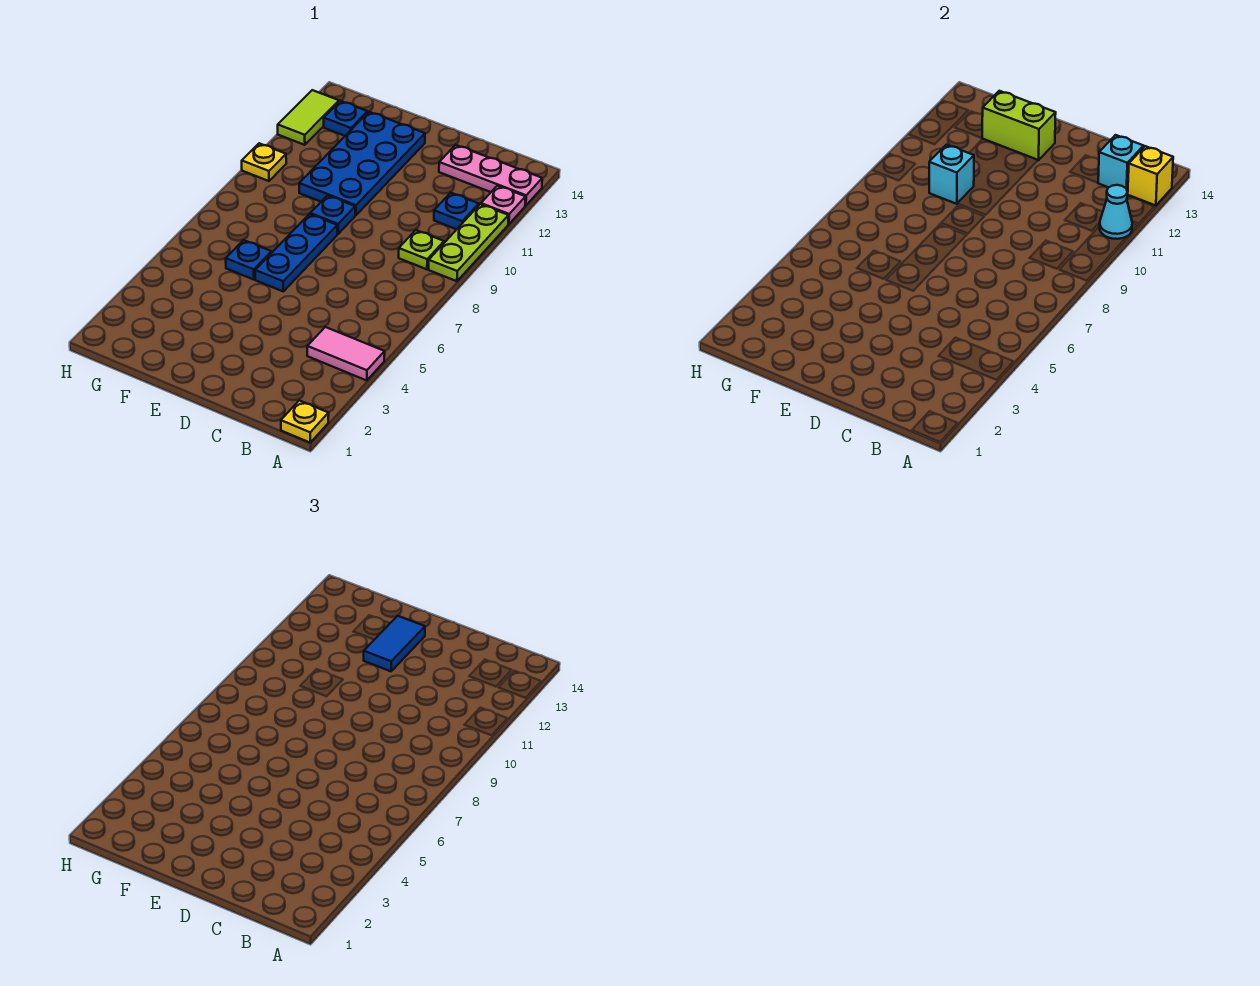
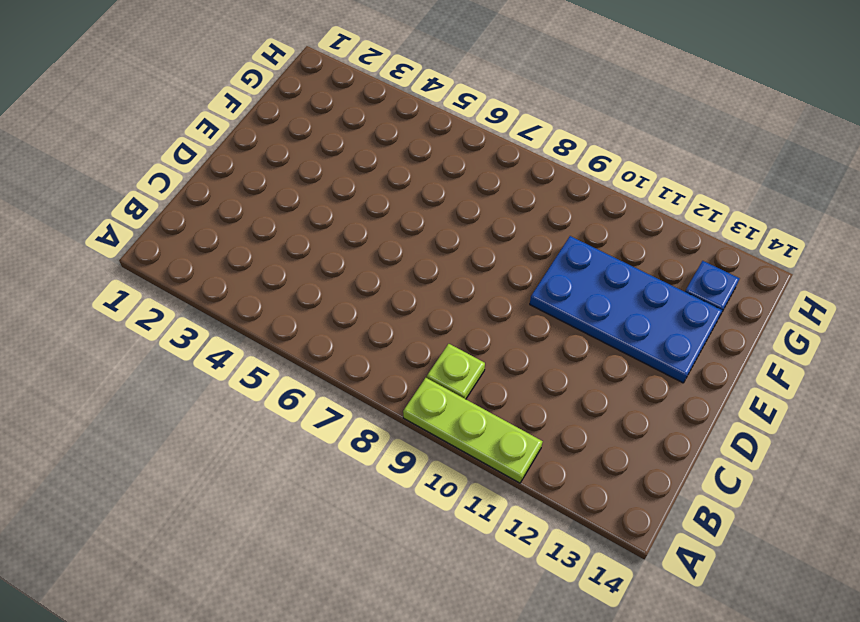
none -> yellow 1x1 plate [281,400,329,443]
none -> pink 1x2 tile [307,327,385,381]
none -> pink 1x1 plate [481,186,525,224]

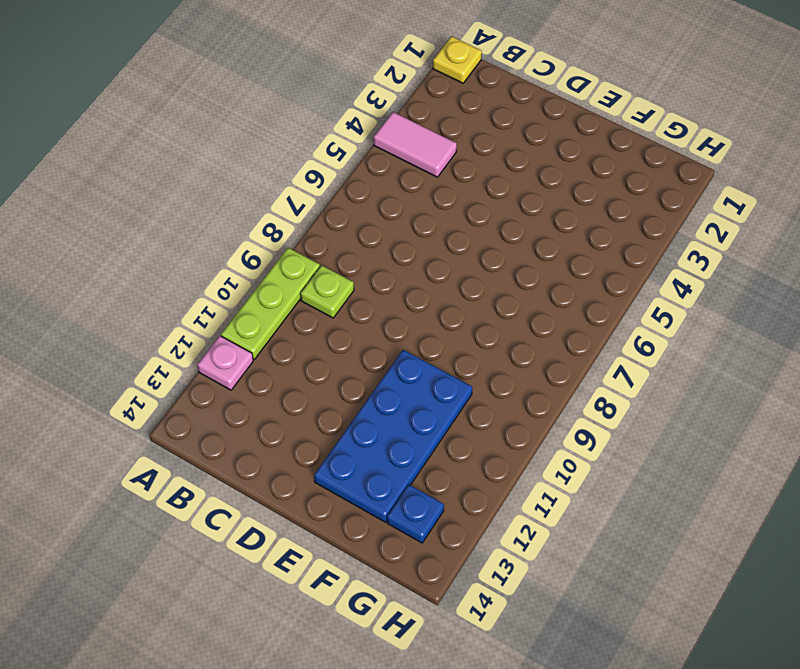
none -> pink 1x3 plate [439,145,542,206]
none -> blue 1x1 plate [434,193,479,229]
none -> blue 1x3 plate [255,214,337,291]

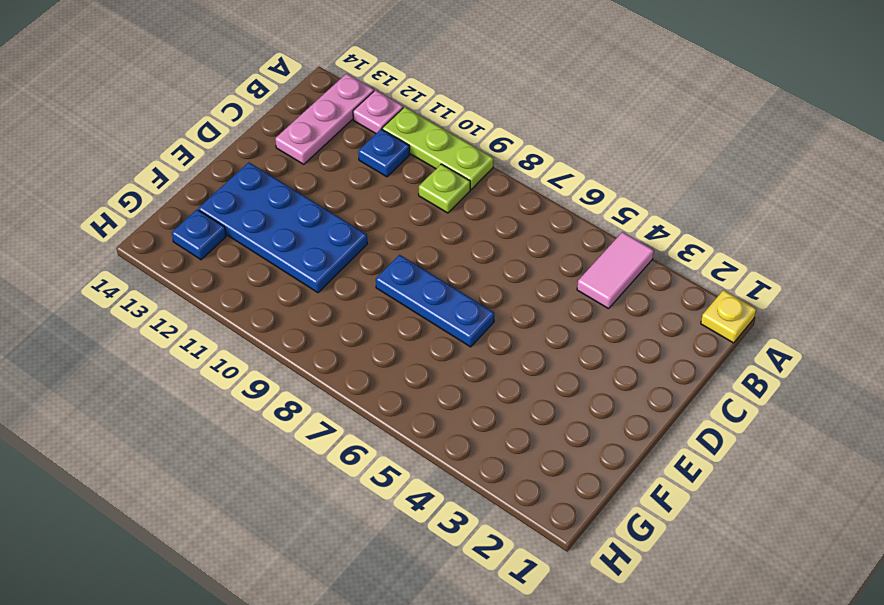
none -> blue 1x1 plate [310,195,355,234]
none -> blue 1x1 plate [226,240,271,280]
none -> yellow 1x1 plate [242,143,286,181]

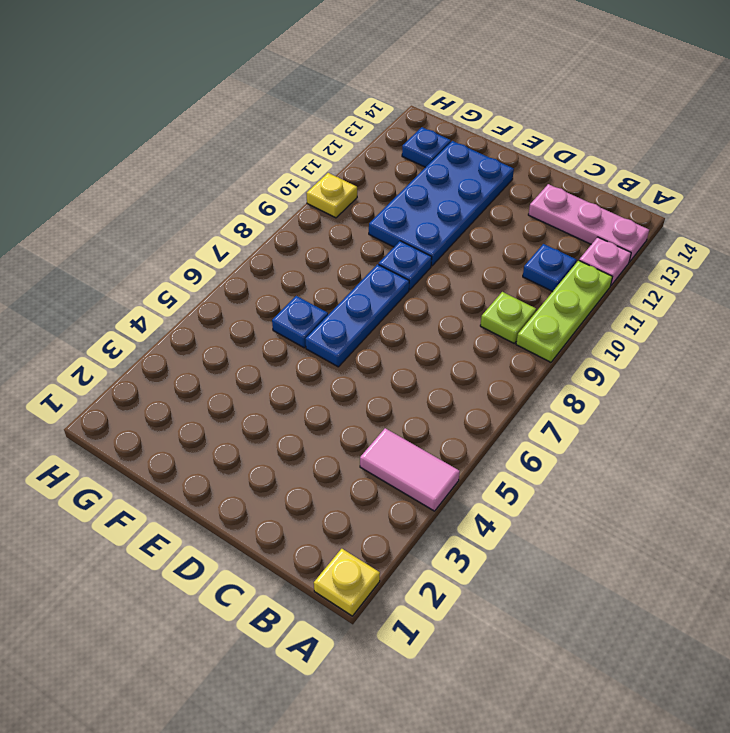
none -> lime 1x2 tile [278,90,339,145]
none -> cyan 1x1 cone [1100,185,1132,239]
none -> yellow 1x1 brick [1127,146,1173,206]

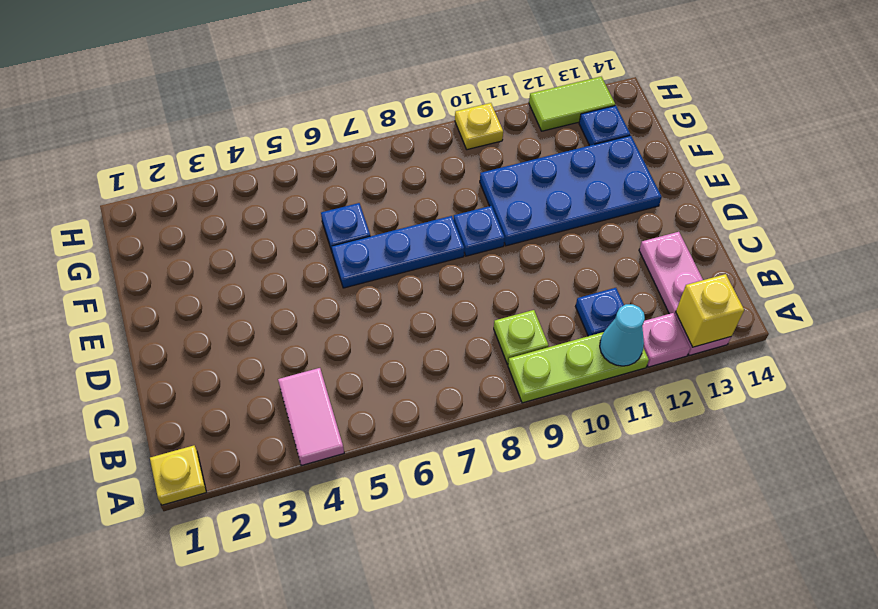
none -> cyan 1x1 brick [1098,135,1144,192]
none -> lime 1x2 brick [982,91,1056,160]
none -> cyan 1x1 brick [929,145,974,204]

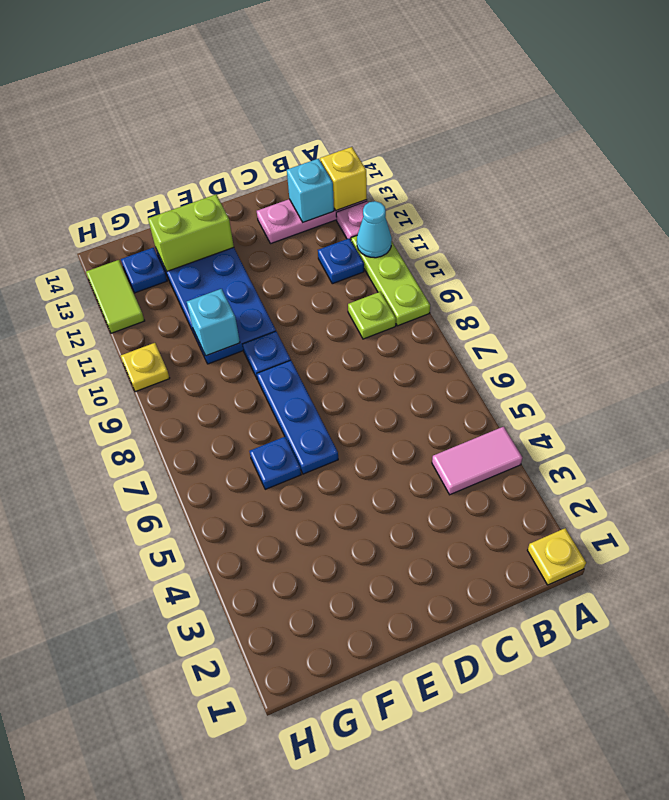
none -> blue 1x2 tile [364,616,425,671]

